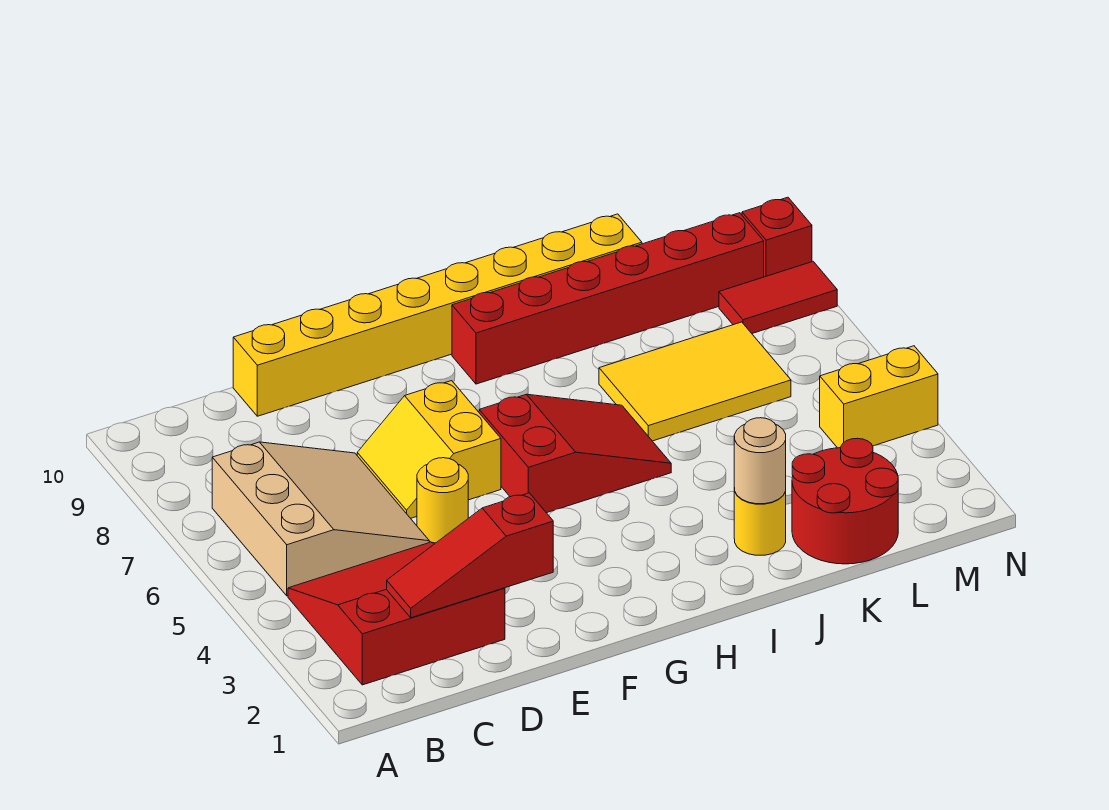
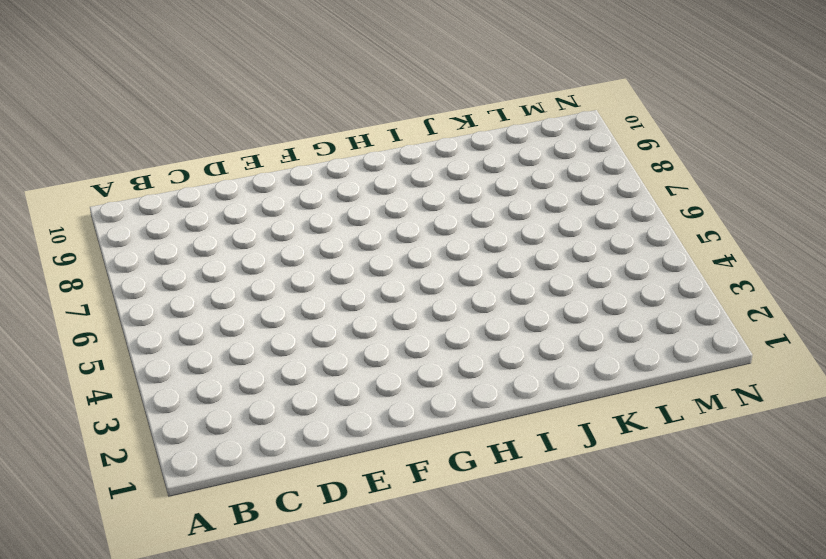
none -> red 3x3 slope [288,542,505,685]
none -> tan 3x3 slope [212,442,429,596]
none -> yellow 1x8 brick [233,214,642,416]

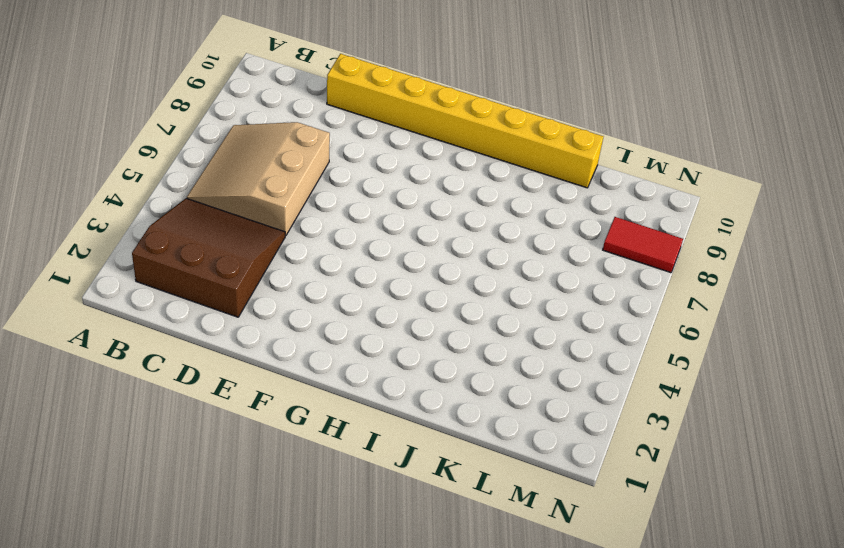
brown 3x3 slope [132,198,285,317] -> red 3x3 slope [288,542,505,685]
tan 3x3 slope [187,122,330,236] -> tan 3x3 slope turned to [212,442,429,596]
none -> yellow 1x1 round brick [417,458,468,543]
none -> yellow 2x2 slope [357,381,501,518]
none -> red 2x3 slope [479,394,671,513]

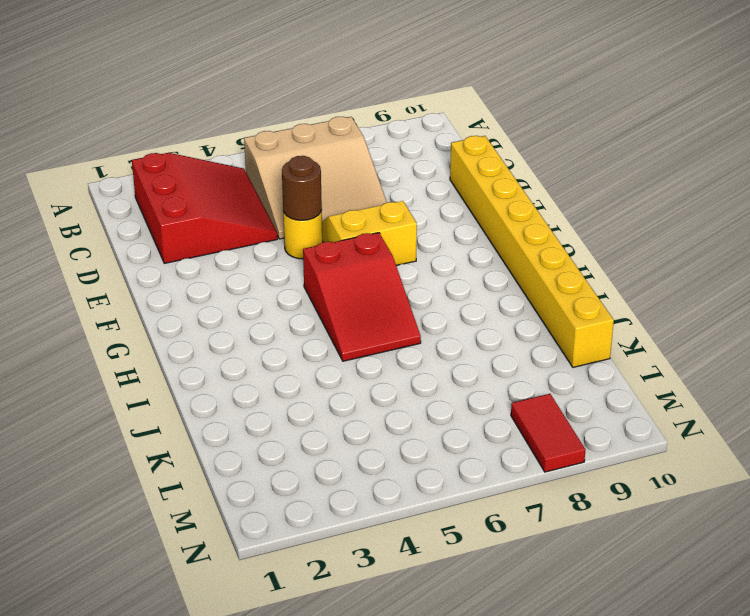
brown 1x1 round brick [282,156,322,220] -> none
none -> red 1x6 brick [452,213,764,384]
none -> yellow 1x1 round brick [734,488,786,555]
none -> yellow 2x3 tile [599,322,791,441]

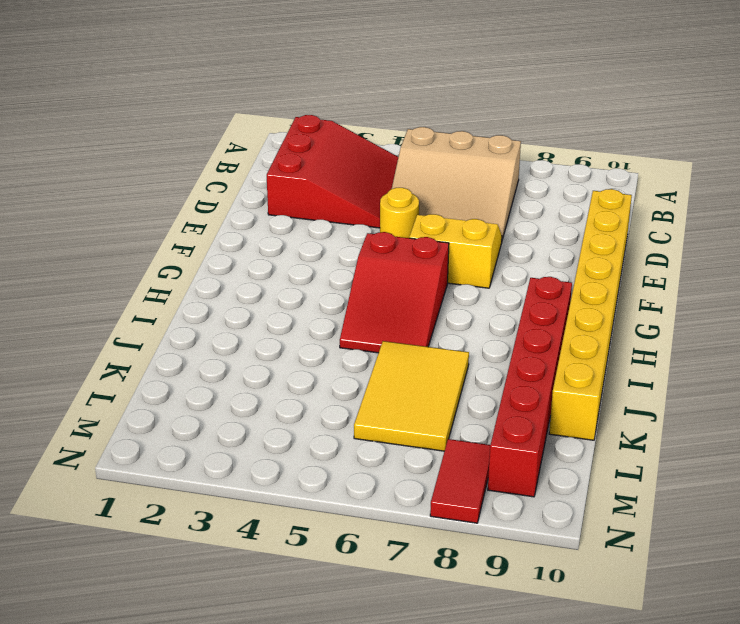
none -> yellow 1x1 round brick [734,488,786,555]
none -> red 2x2 round brick [792,438,898,564]
none -> yellow 1x2 brick [820,346,938,448]

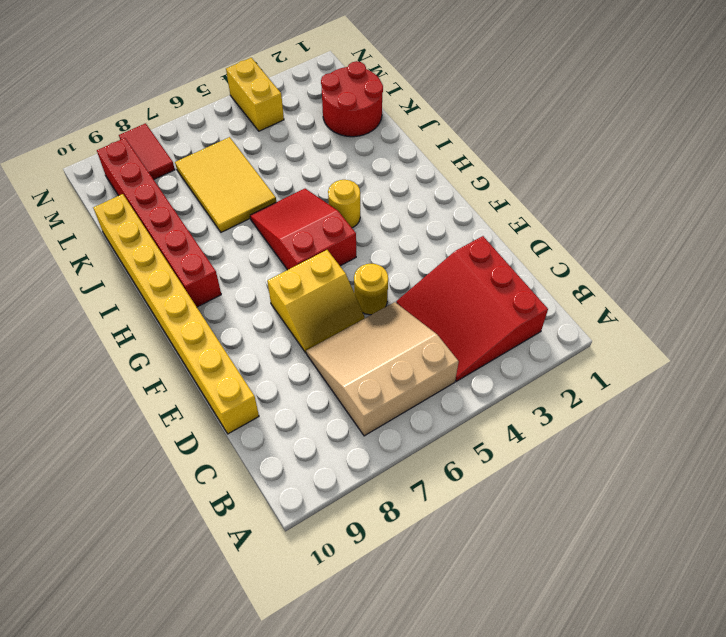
yellow 1x1 round brick [328,180,360,228] -> yellow 1x1 round brick moved to [734,488,786,555]
none -> red 1x1 brick [742,197,812,277]
none -> red 1x3 slope [387,493,553,618]
none -> tan 1x1 round brick [734,418,786,504]

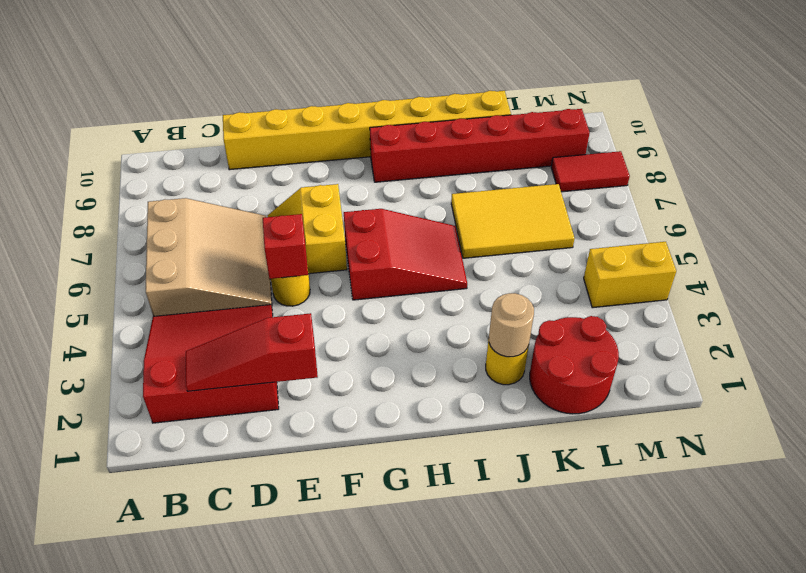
red 1x1 brick [263,214,308,279] -> red 1x1 brick moved to [742,197,812,277]

